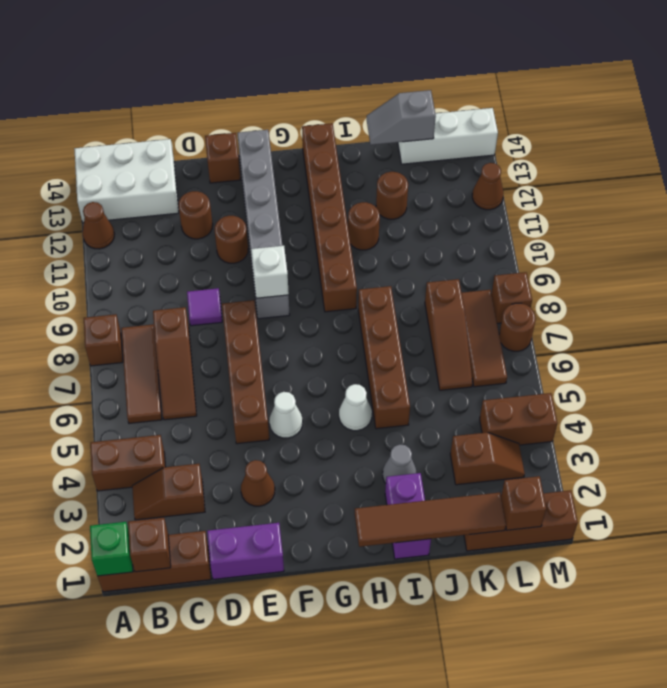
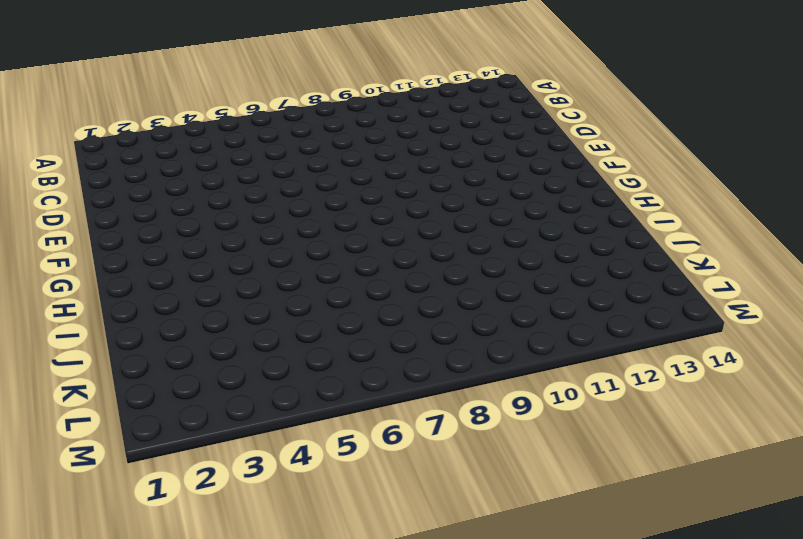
none -> brown 1x3 brick [97,531,211,592]
none -> brown 1x2 brick [90,435,166,491]
none -> brown 1x1 brick [84,314,123,366]
none -> brown 1x1 cone [82,202,115,249]

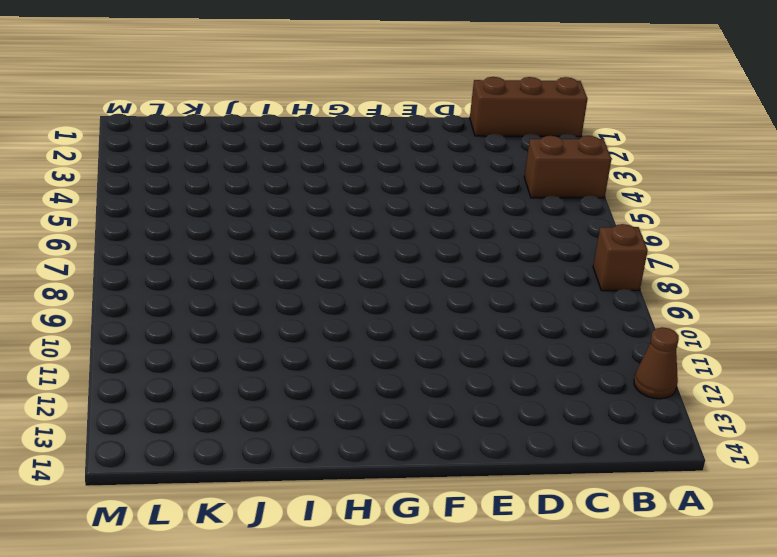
none -> white 2x3 brick [74,139,179,223]
none -> brown 1x2 slope [132,464,205,520]
none -> brown 1x3 tile [121,324,162,423]
none -> brown 1x3 slope [153,307,197,420]

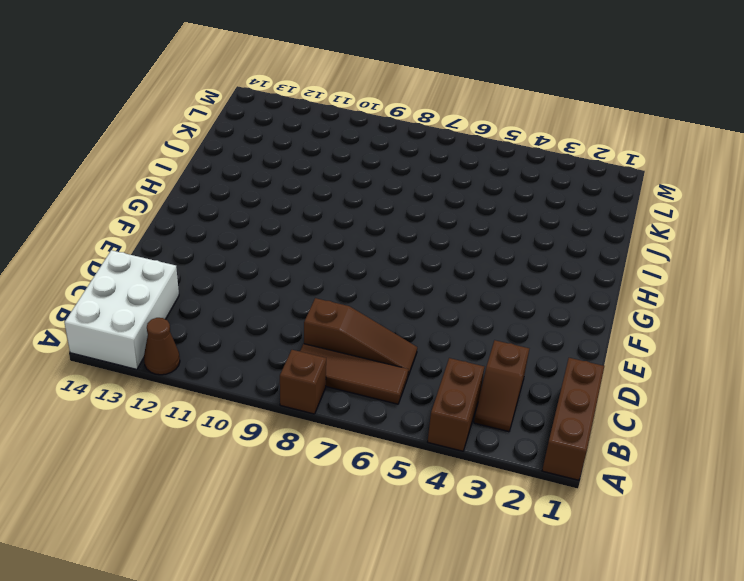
none -> purple 1x2 brick [207,523,284,579]
none -> purple 1x1 tile [187,288,222,326]
none -> brown 1x1 round brick [178,191,213,239]
none -> brown 1x1 cone [241,460,275,506]

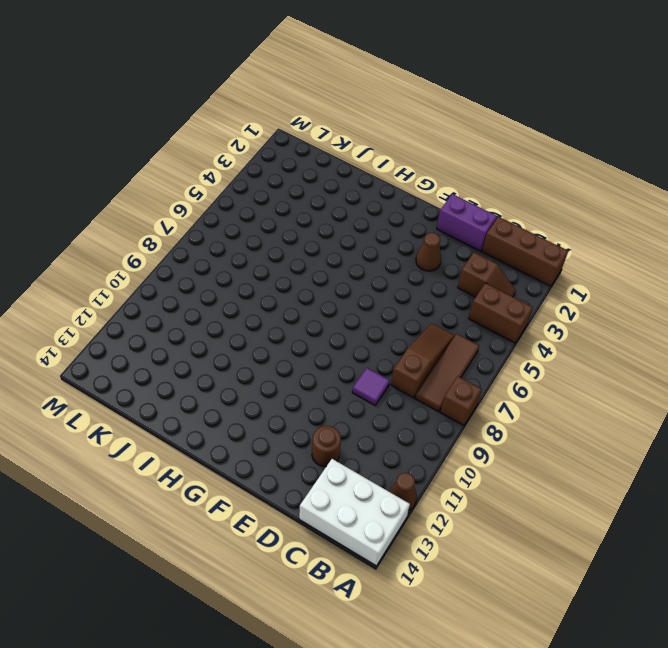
none -> brown 1x4 brick [222,300,269,444]
none -> brown 1x1 round brick [215,216,248,263]
none -> brown 1x1 brick [205,133,241,183]
none -> white 1x1 cone [269,392,303,438]

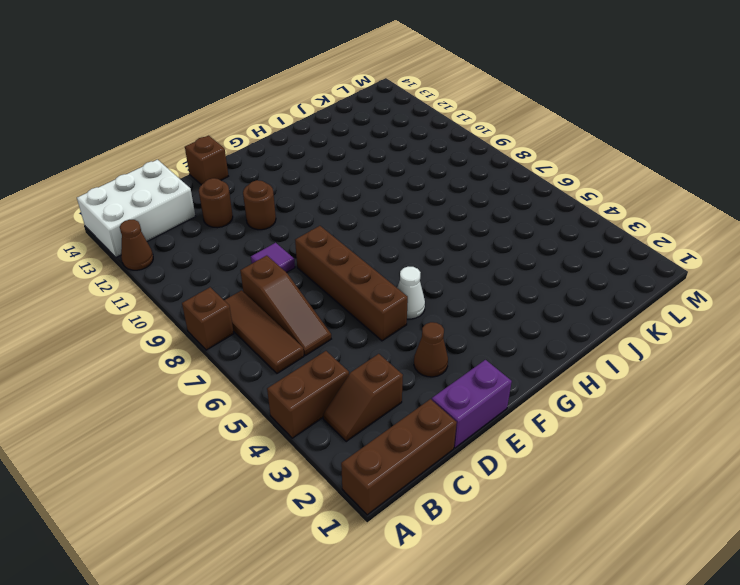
none -> grey 1x6 brick [237,130,290,319]
none -> white 1x1 cone [339,384,372,431]
none -> brown 1x6 brick [302,123,357,312]
none -> purple 1x2 brick [385,473,431,559]

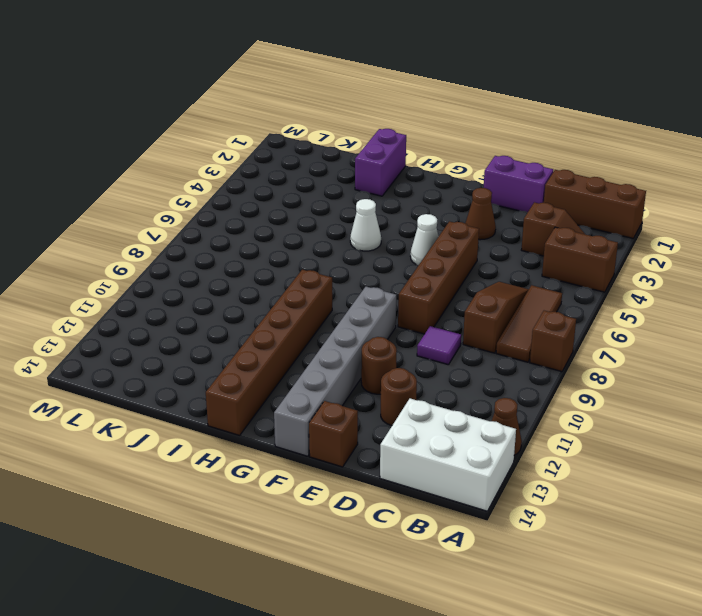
none -> grey 1x1 cone [383,445,416,484]
none -> brown 1x4 brick [358,286,410,429]
none -> brown 1x1 round brick [348,202,380,250]
none -> brown 1x1 round brick [376,172,408,219]

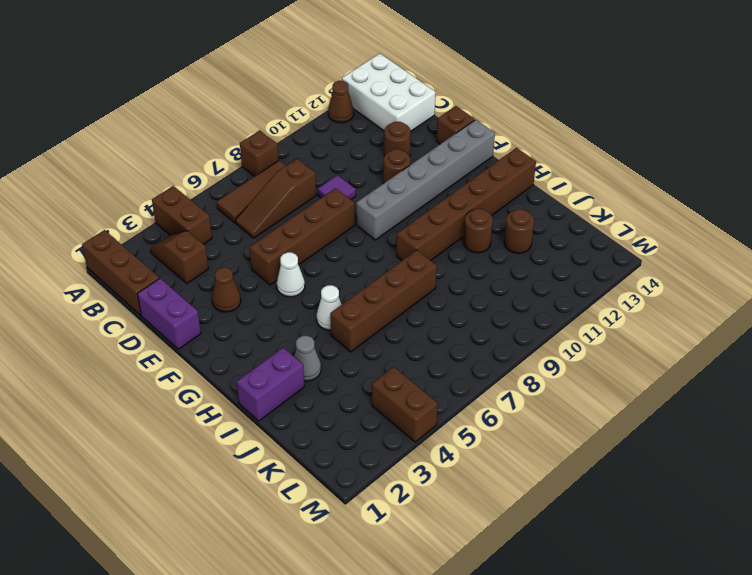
none -> brown 1x3 brick [464,490,578,551]
none -> brown 1x2 slope [450,432,525,485]
none -> brown 1x3 slope [425,279,473,390]
none -> white 1x3 brick [398,108,498,164]

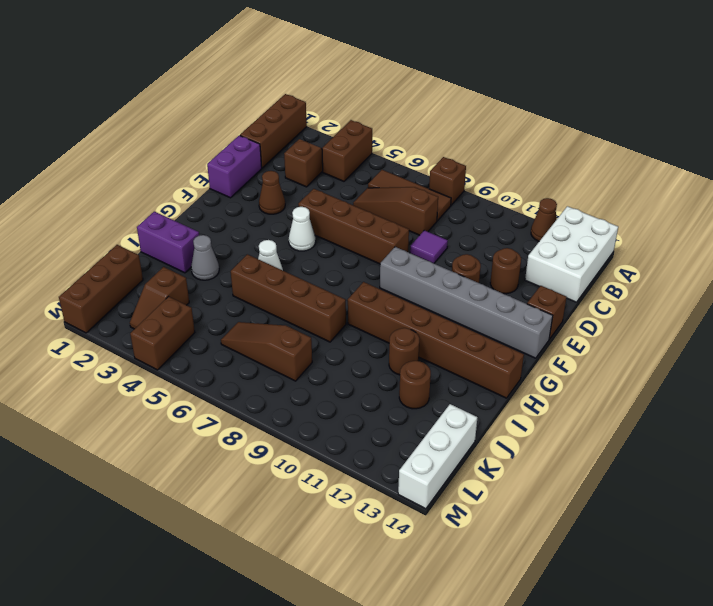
none -> brown 1x3 tile [462,290,507,387]
none -> brown 1x1 round brick [499,303,536,351]
none -> brown 1x1 brick [491,272,532,324]
none -> brown 1x1 cone [472,163,503,210]

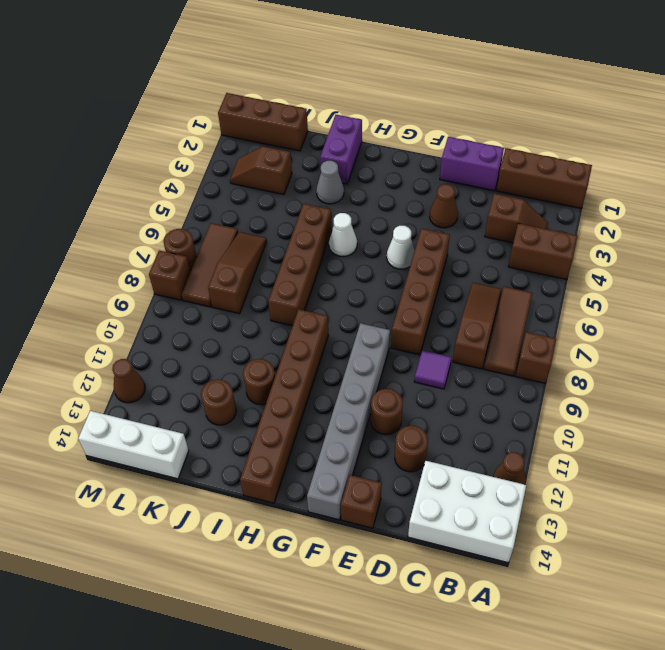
none -> brown 1x2 brick [480,393,557,445]
none -> green 1x1 brick [90,522,133,576]
none -> brown 1x1 brick [128,518,171,572]
none -> white 1x1 brick [251,246,289,298]

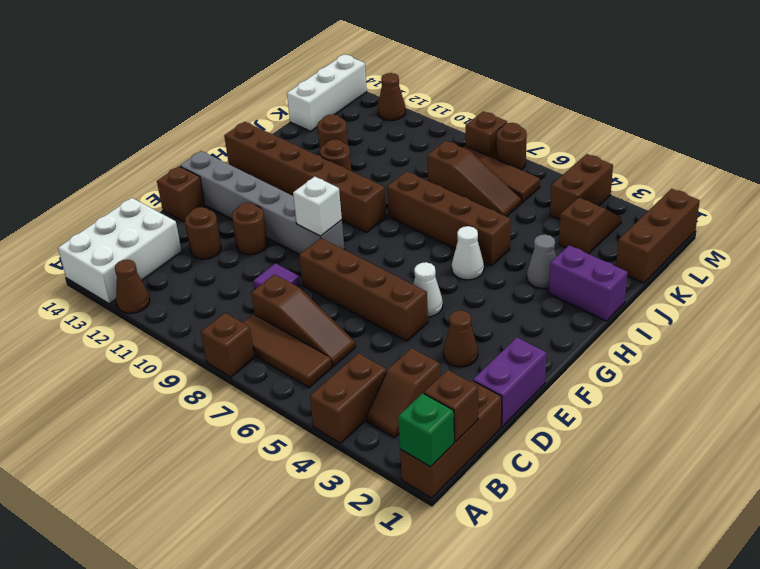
none -> brown 1x4 tile [355,492,506,547]
none -> grey 1x2 slope [366,90,436,145]
none -> brown 1x1 brick [501,476,546,530]

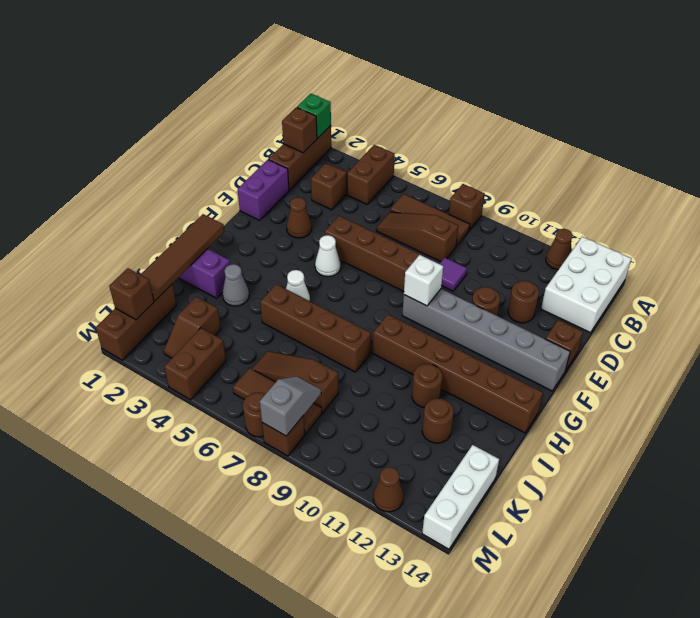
grey 1x2 slope [260,376,321,436] -> grey 1x2 slope moved to [366,90,436,145]

